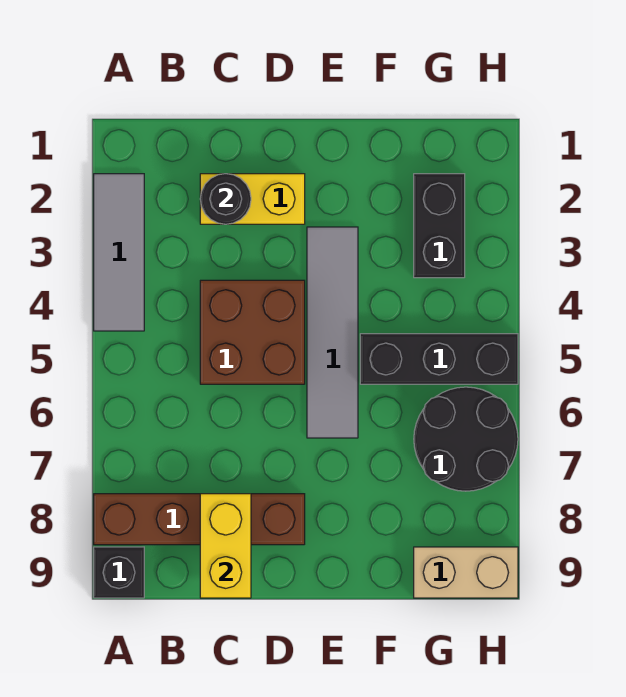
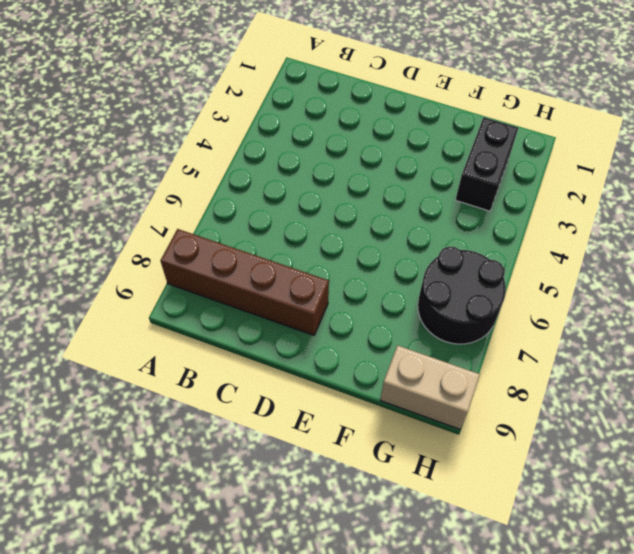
none -> grey 1x3 tile [94,174,144,331]
none -> black 1x1 brick [94,547,144,598]
none -> yellow 1x2 brick [200,174,305,224]

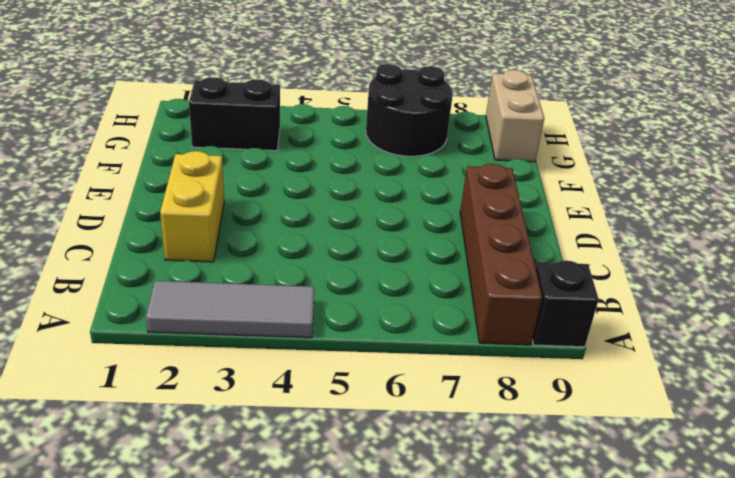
none -> brown 2x2 brick [200,280,305,384]
none -> grey 1x4 tile [307,227,358,438]
none -> black 1x3 brick [360,334,518,384]

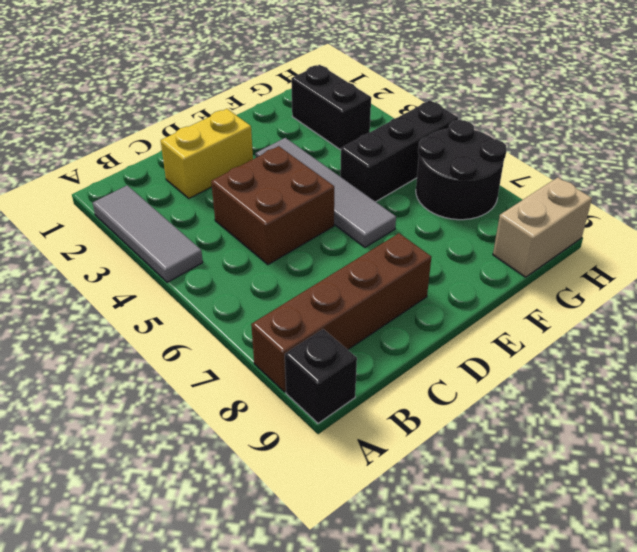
none -> black 1x1 round brick [200,174,251,224]
none -> yellow 1x2 brick [200,494,251,598]

